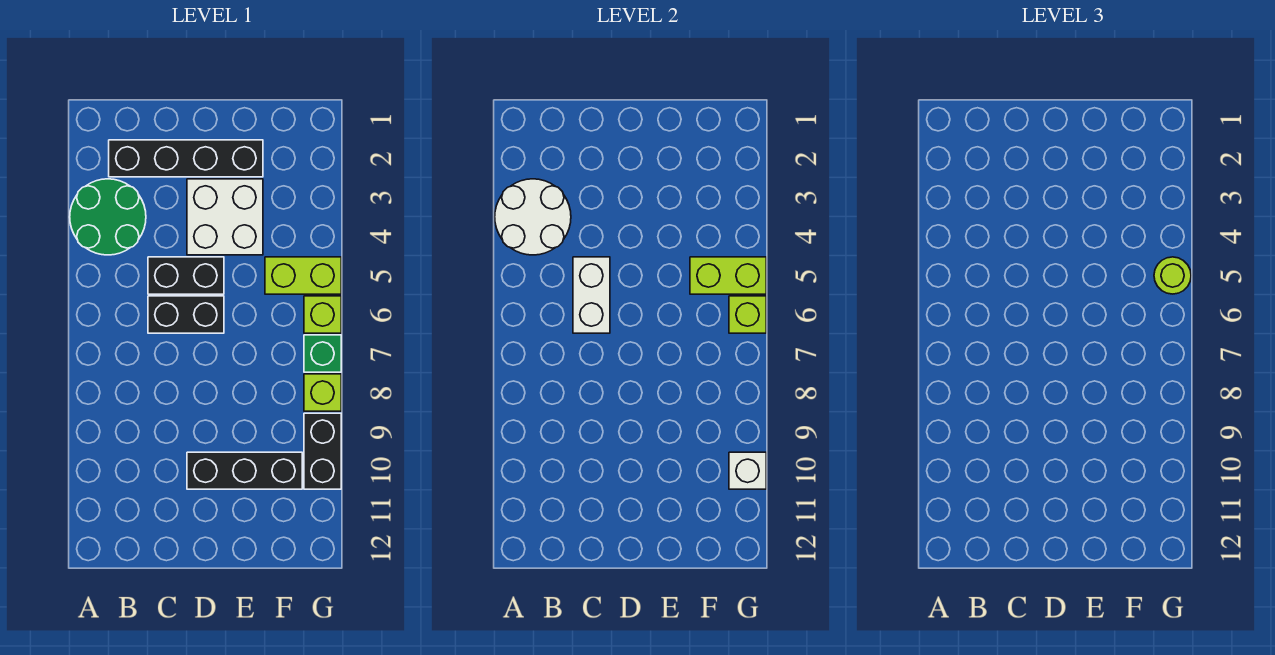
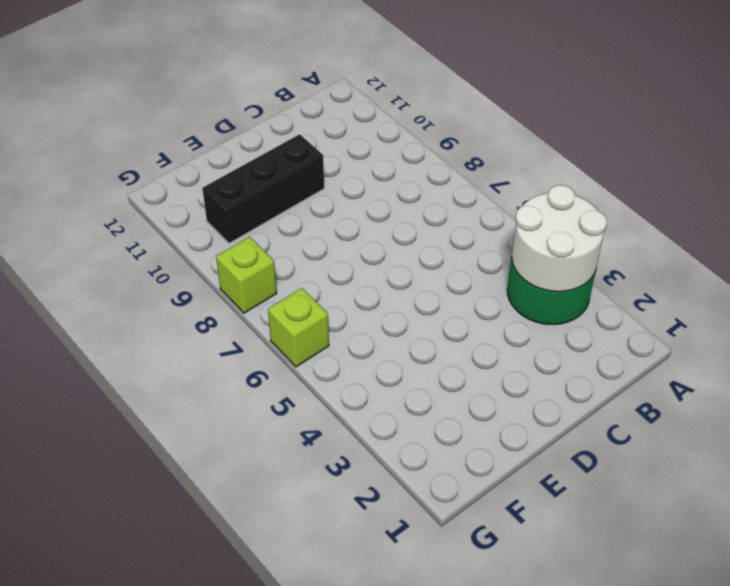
none -> black 1x4 brick [109,140,263,177]
none -> black 1x2 brick [148,257,224,294]
none -> black 1x2 brick [148,296,224,333]

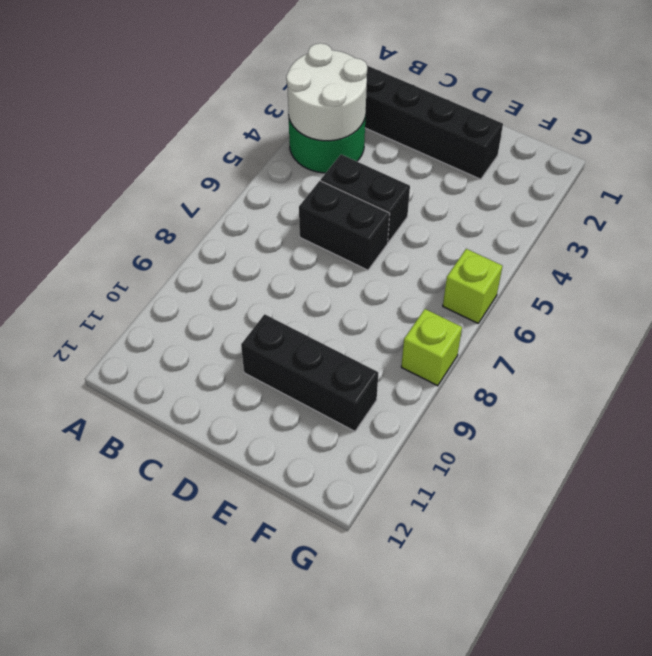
none -> white 2x2 brick [187,179,263,255]
none -> lime 1x2 brick [265,257,341,294]
none -> green 1x1 brick [304,335,341,372]

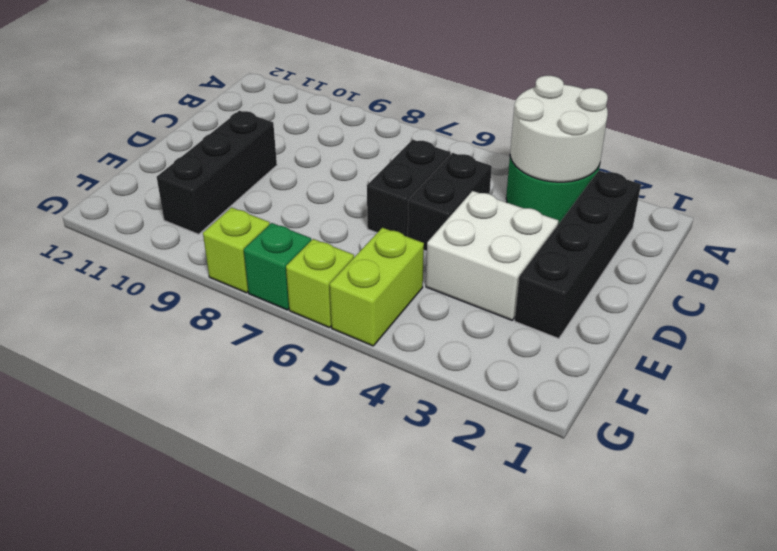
none -> black 1x2 brick [304,413,341,489]
none -> white 1x2 brick [573,257,610,333]
none -> lime 1x2 brick [690,257,766,294]

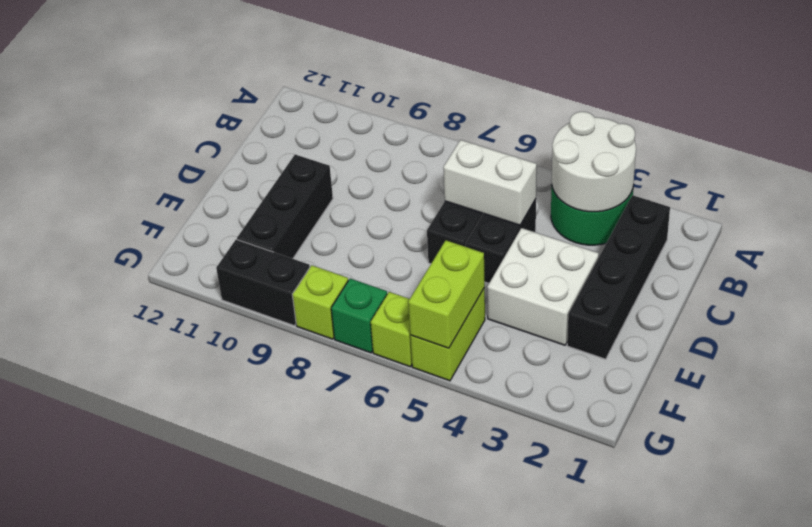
none -> lime 1x1 brick [729,296,766,333]
none -> white 1x1 brick [729,452,766,489]
none -> lime 1x1 round brick [1154,257,1191,294]

